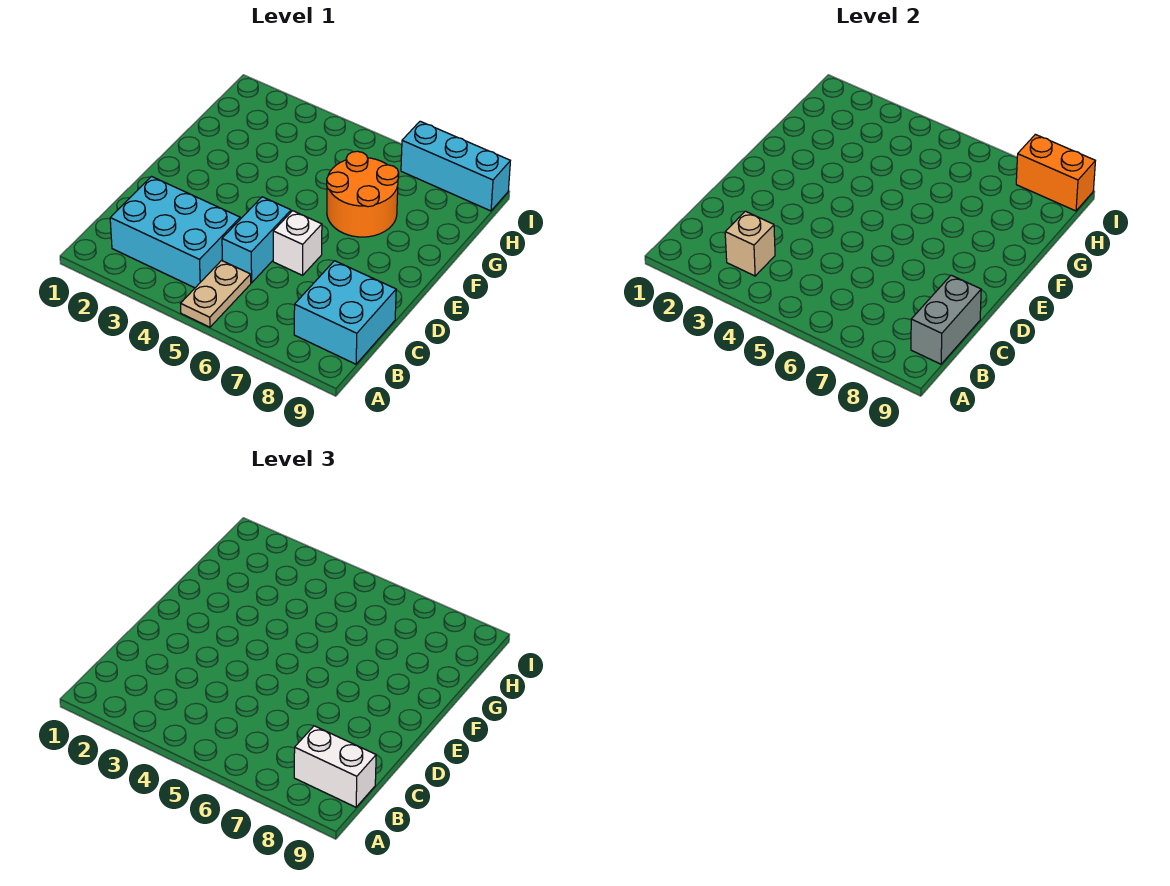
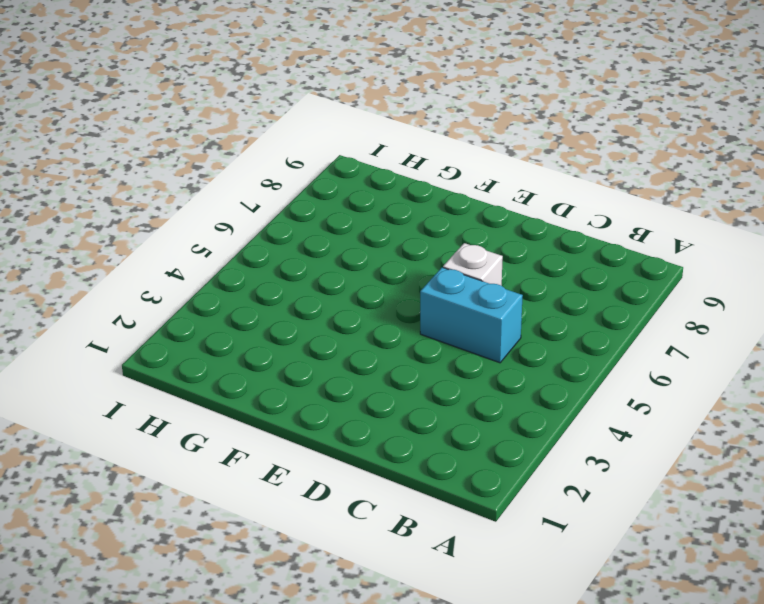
none -> tan 1x2 plate [181,261,251,327]
none -> cyan 2x3 brick [110,177,240,288]

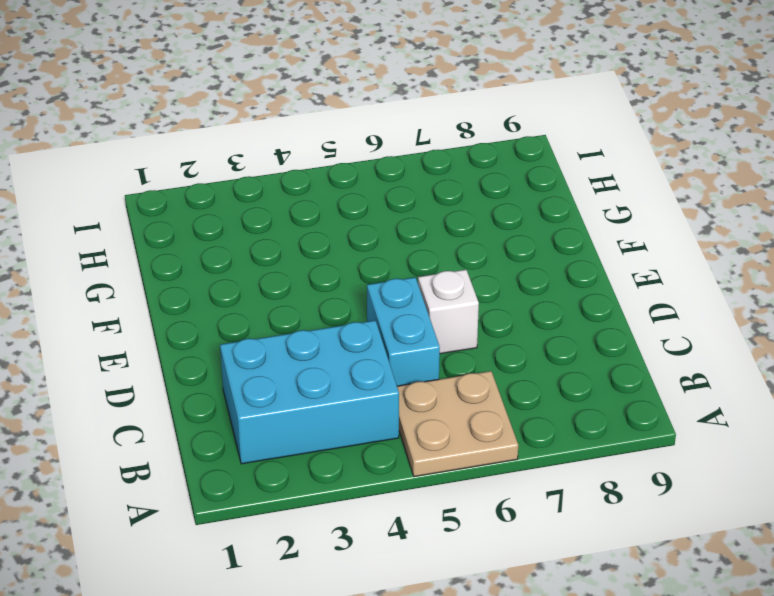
tan 2x2 plate [397,371,518,477] -> tan 1x2 plate [181,261,251,327]
none -> cyan 2x2 brick [294,261,396,364]
none -> orange 2x2 round brick [327,151,399,237]

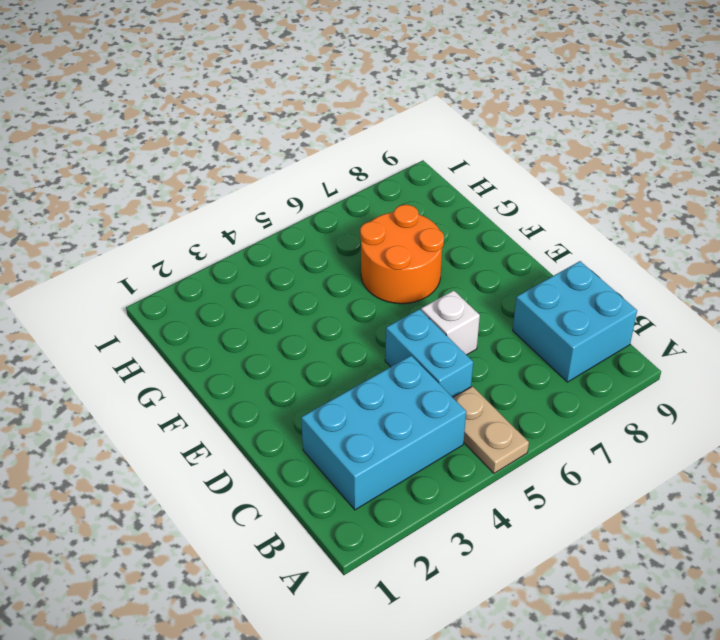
none -> cyan 1x3 brick [401,121,510,211]
none -> tan 1x1 brick [725,211,775,276]

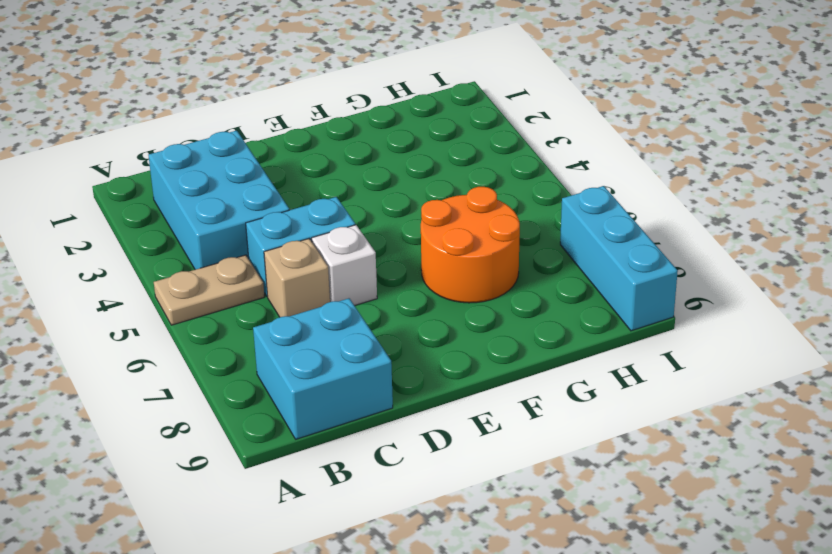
tan 1x1 brick [264,239,330,317] -> tan 1x1 brick moved to [725,211,775,276]
none -> grey 1x2 brick [911,275,981,364]
none -> orange 1x2 brick [1016,134,1095,211]

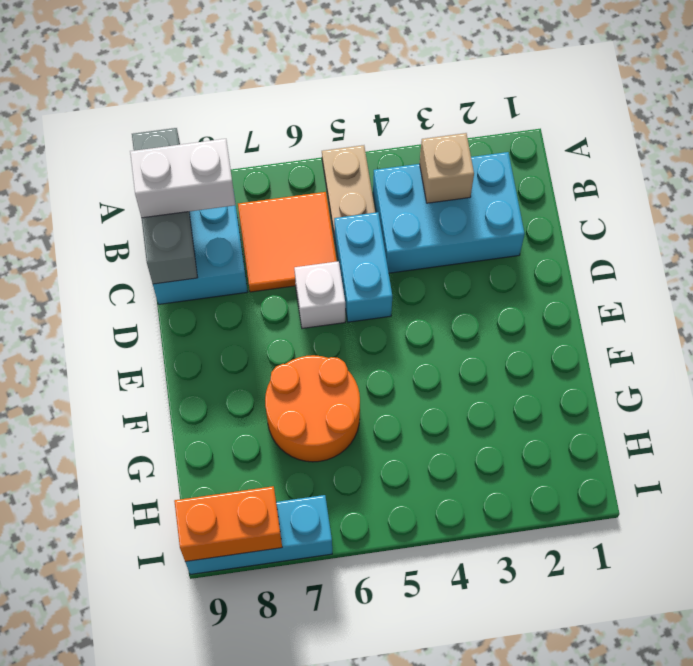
grey 1x3 brick [132,128,198,284] -> grey 1x2 brick [911,275,981,364]
orange 2x2 tile [238,192,337,292] -> none

